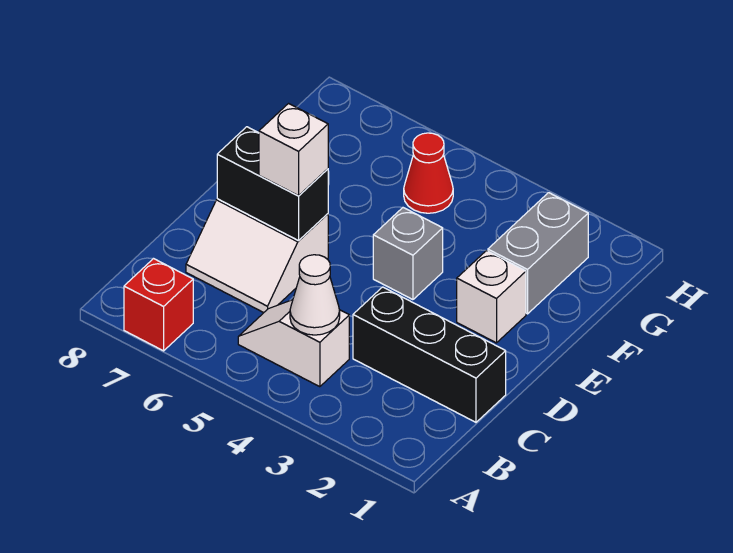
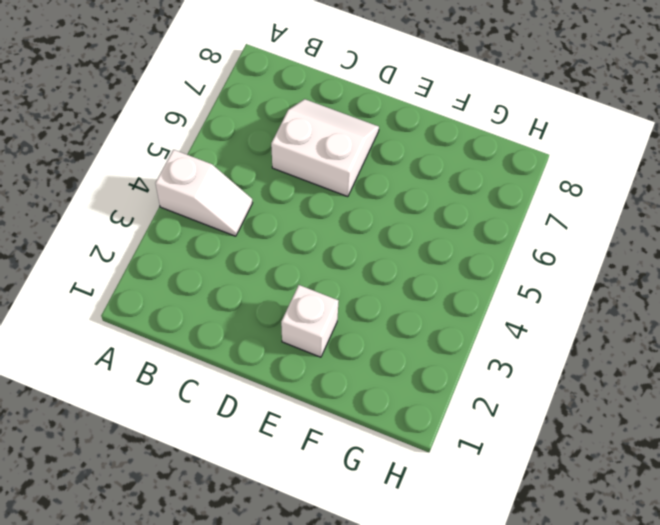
white 1x2 slope [155,150,252,236] -> white 1x2 slope turned to [238,300,349,387]
white 2x2 slope [271,99,379,197] -> white 2x2 slope turned to [186,199,328,313]
none -> red 1x1 brick [124,259,193,351]
none -> black 1x3 brick [353,287,506,422]

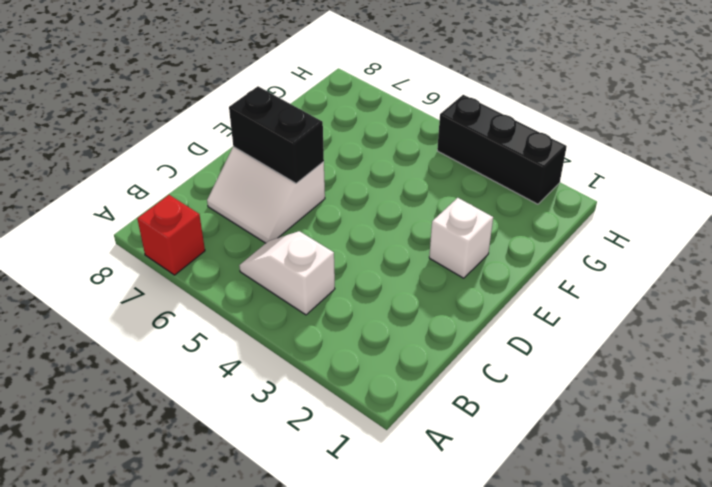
black 1x3 brick [437,95,567,204] -> black 1x3 brick moved to [353,287,506,422]
none -> grey 1x1 brick [373,208,443,300]
none -> grey 1x2 brick [488,193,588,314]

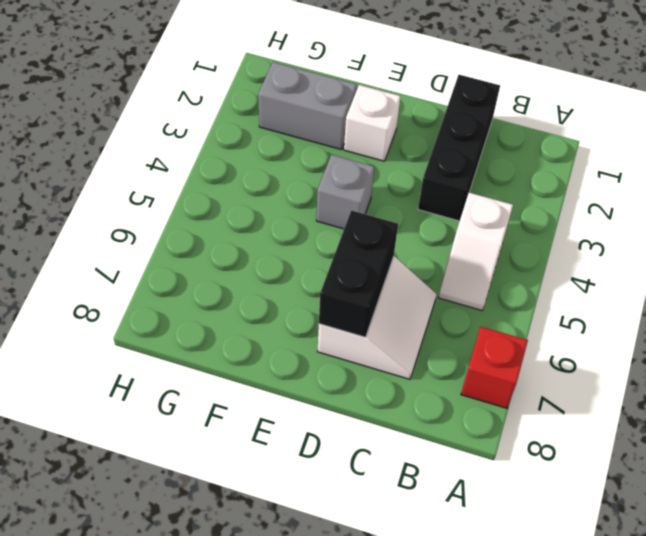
none -> red 1x1 cone [404,133,453,213]
none -> white 1x1 cone [290,255,340,335]

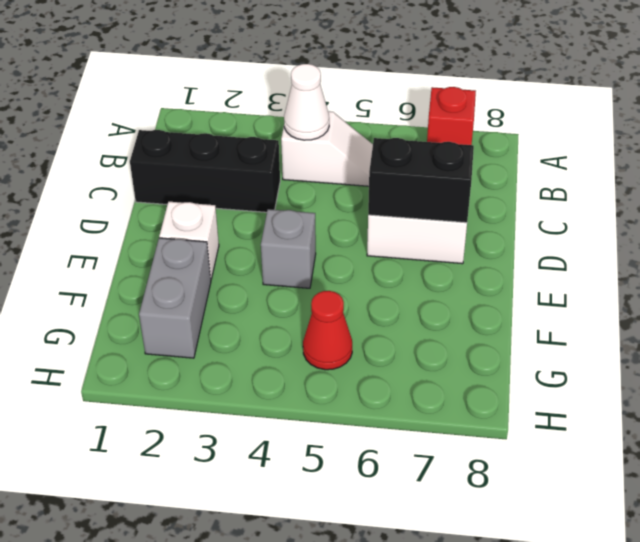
none -> white 1x1 brick [259,104,328,196]

